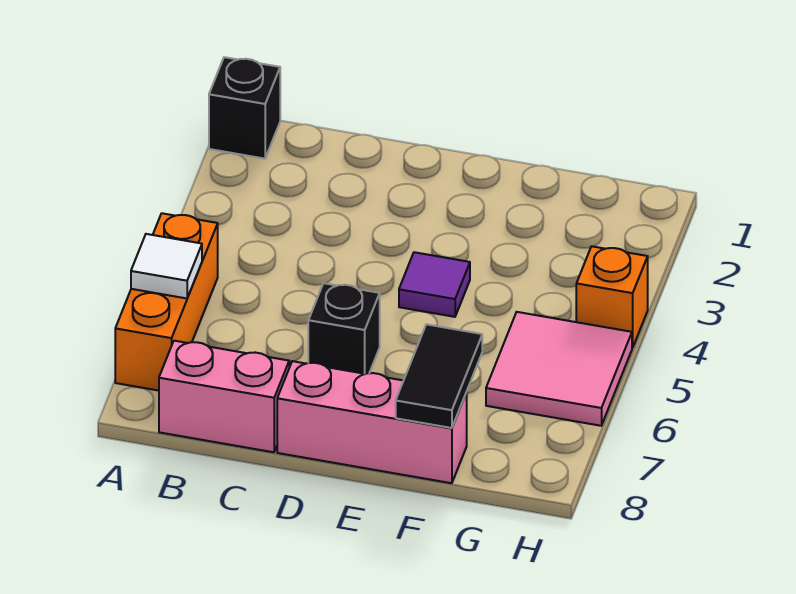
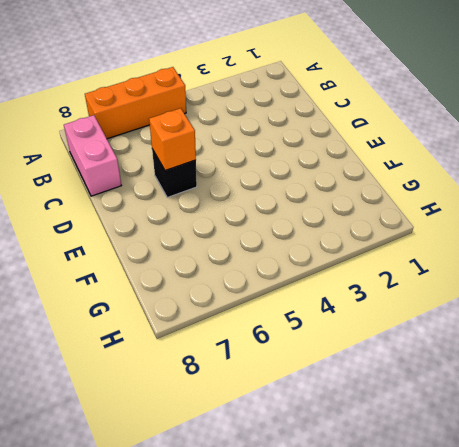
orange 1x1 brick [149,108,196,171] -> orange 1x1 brick moved to [576,246,648,348]
none -> black 1x1 brick [209,57,280,159]
none -> pink 1x3 brick [277,361,467,483]

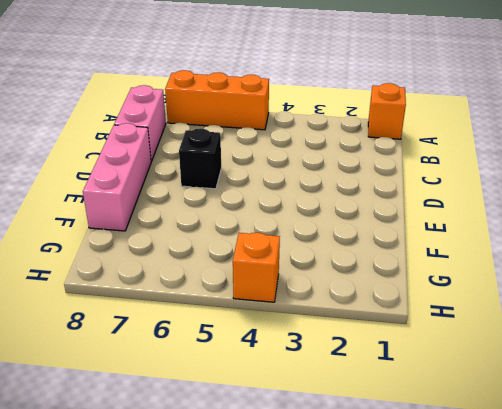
orange 1x1 brick [368,83,406,139] -> black 1x1 brick [209,57,280,159]
none -> purple 1x1 tile [399,252,470,317]
none -> pink 2x2 tile [486,312,632,426]

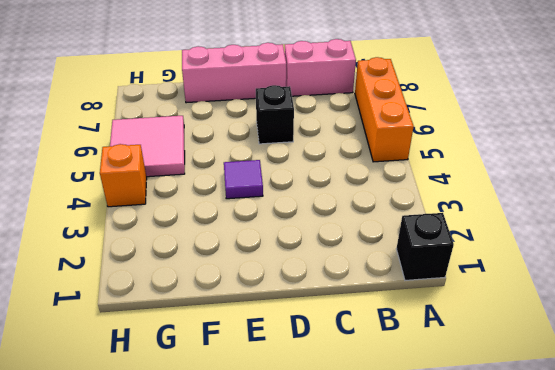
none -> white 1x1 tile [131,234,202,298]
none -> black 1x2 tile [396,324,482,428]

